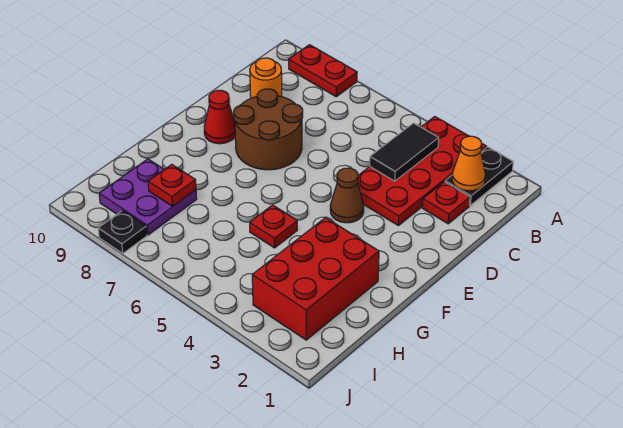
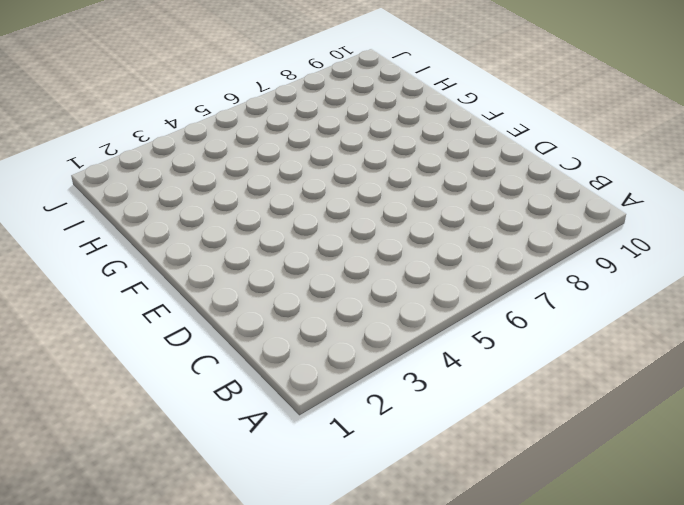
none -> black 1x2 plate [445,147,513,205]
none -> red 2x4 plate [358,117,486,226]
none -> red 1x2 plate [289,45,357,97]

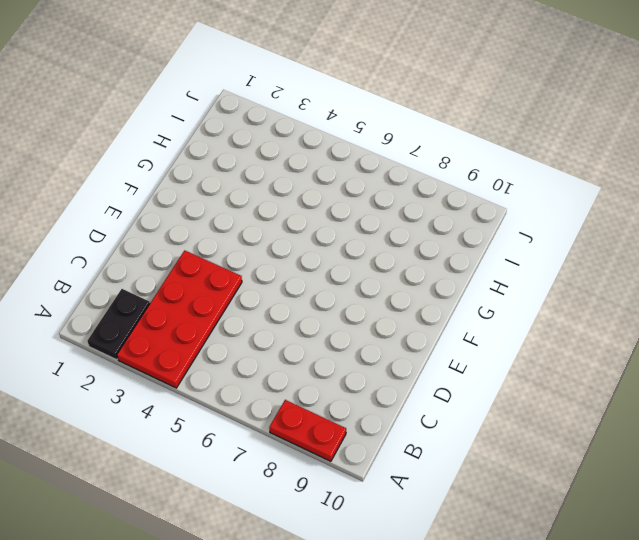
none -> red 1x1 plate [422,182,470,224]
none -> orange 1x1 round brick [250,58,282,98]
none -> brown 2x2 round brick [234,89,303,170]

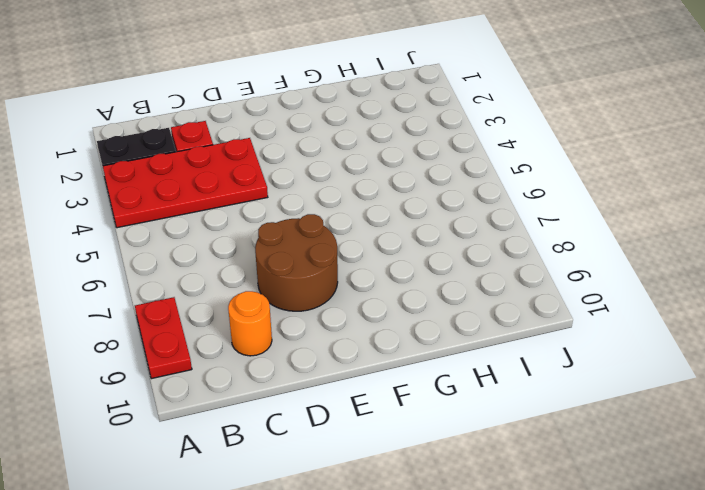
none -> brown 1x1 cone [330,168,364,223]
none -> red 1x1 cone [204,91,235,144]
none -> red 2x3 brick [252,218,379,340]

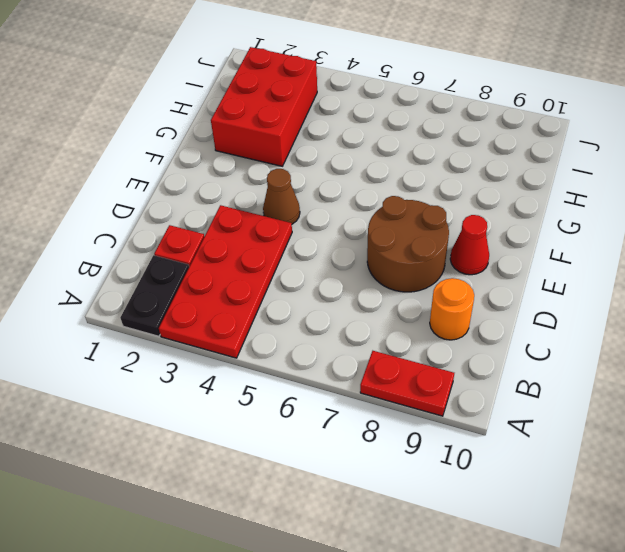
none -> red 1x1 plate [250,205,297,248]
none -> purple 2x2 plate [99,159,197,235]
none -> black 1x1 plate [98,211,147,253]

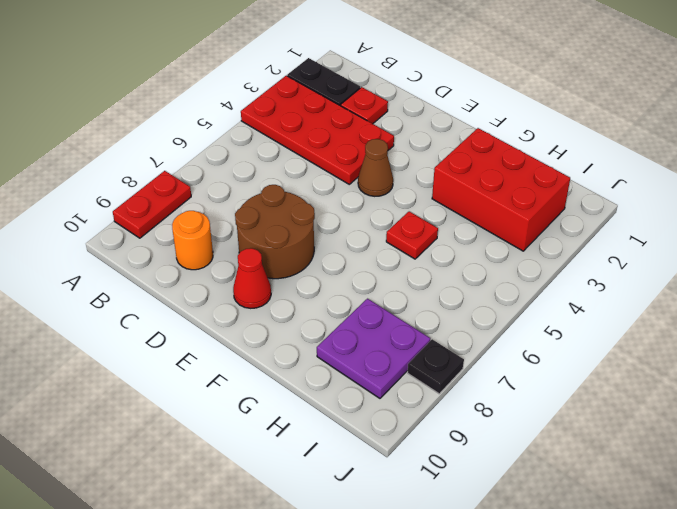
none -> orange 1x1 cone [452,136,486,191]
none -> black 1x2 tile [370,123,439,181]
none -> red 1x1 plate [148,164,196,206]

